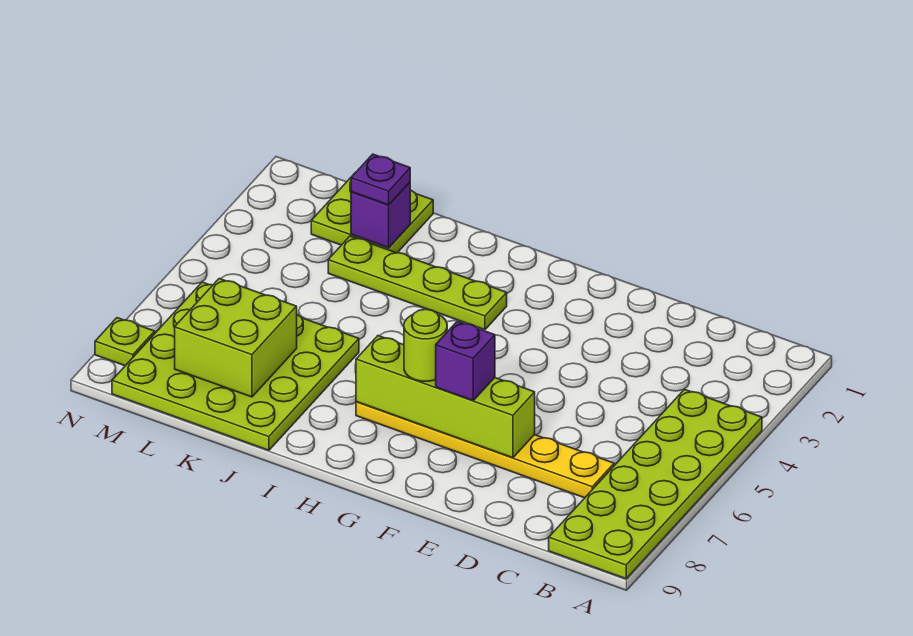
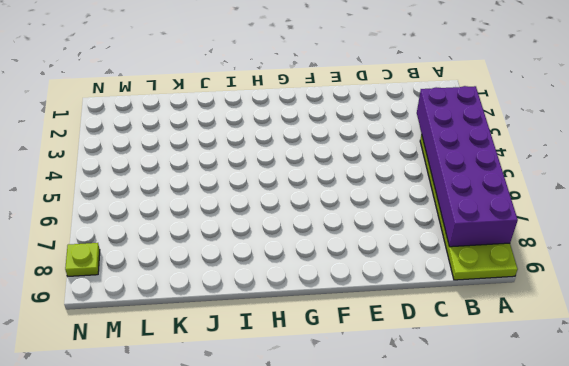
purple 2x6 brick [417,86,518,247] -> none
none -> yellow 1x6 plate [356,402,614,498]
none -> lime 1x4 plate [328,236,507,330]
none -> lime 4x4 plate [112,282,359,450]

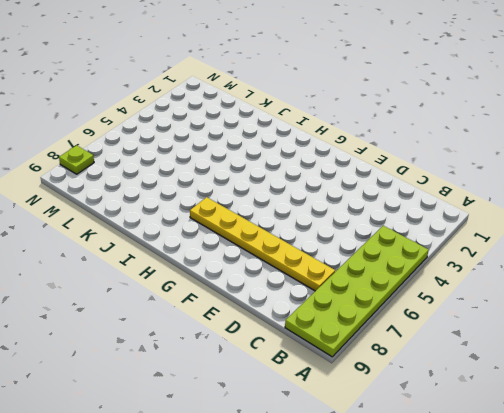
none -> lime 1x4 plate [328,236,507,330]
none -> lime 4x4 plate [112,282,359,450]
none -> lime 2x2 plate [311,172,433,253]

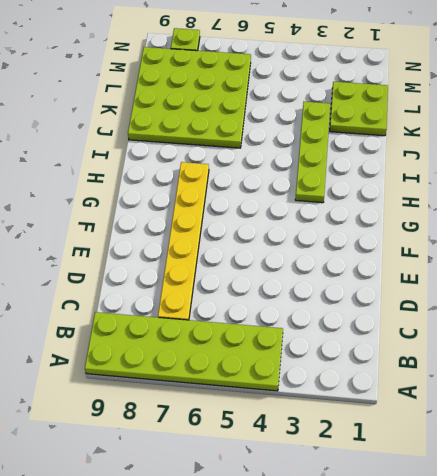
none -> lime 1x4 brick [356,336,535,458]
none -> purple 1x1 brick [351,183,410,248]
none -> lime 2x2 brick [175,279,297,397]

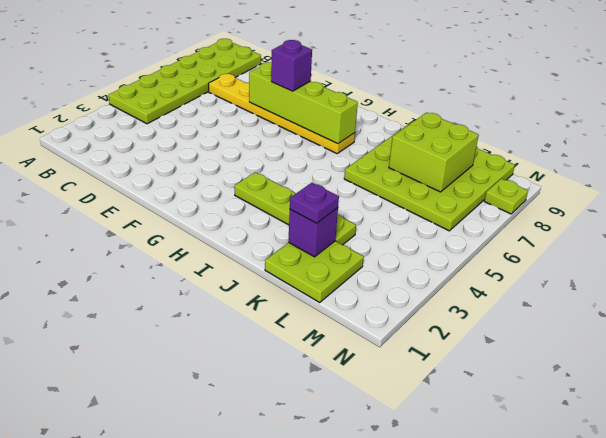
none -> lime 1x1 round brick [404,309,447,381]

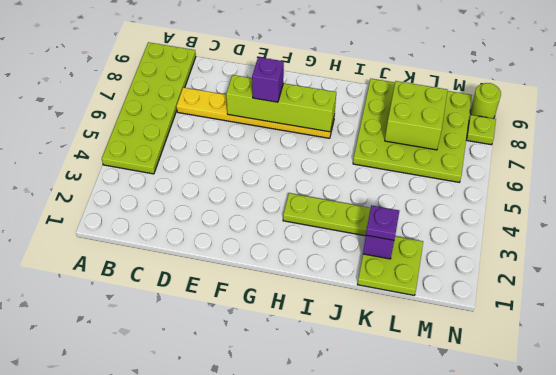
lime 1x1 round brick [470,83,501,119] -> lime 1x1 round brick moved to [404,309,447,381]

